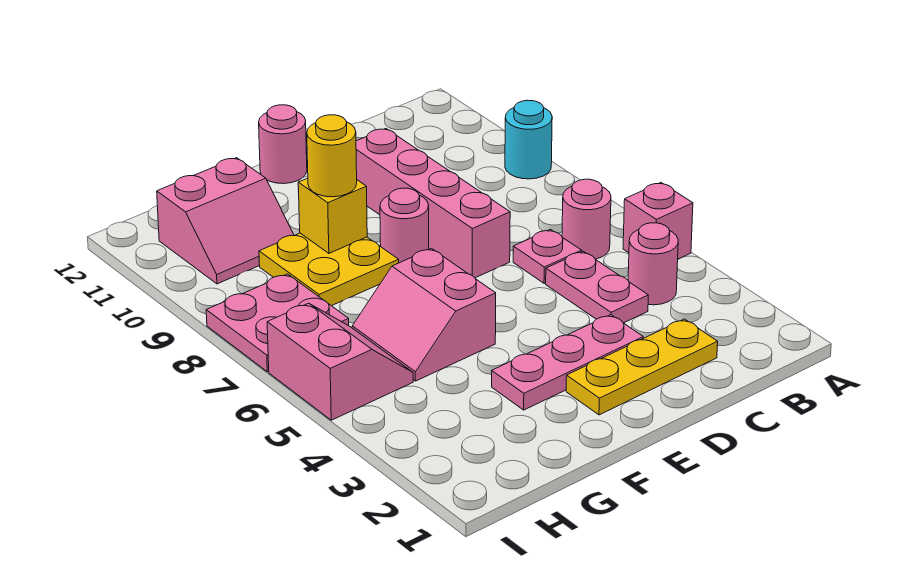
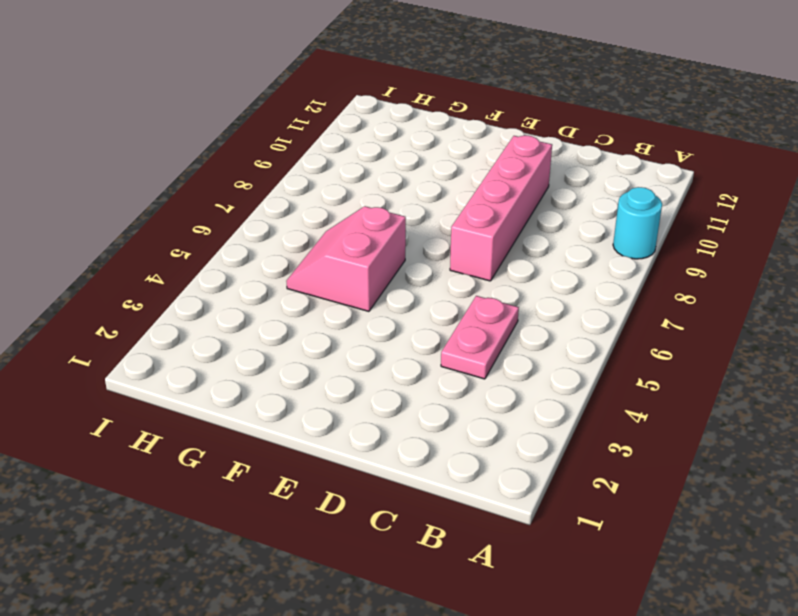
none -> pink 1x1 brick [623,183,693,259]
none -> pink 1x1 round brick [628,223,678,305]
none -> pink 1x1 round brick [562,179,611,259]

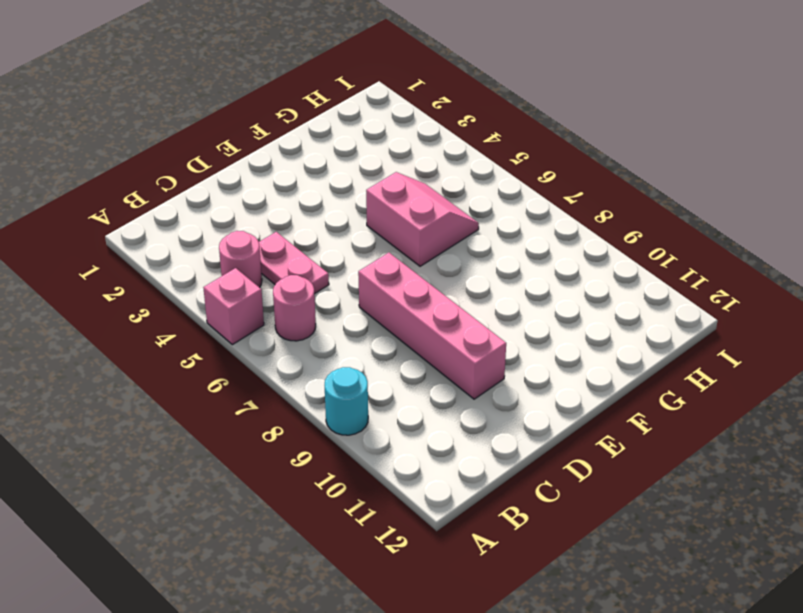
none -> yellow 1x3 plate [566,319,718,415]
none -> pink 1x1 plate [513,230,582,283]
none -> pink 1x3 plate [492,315,643,410]

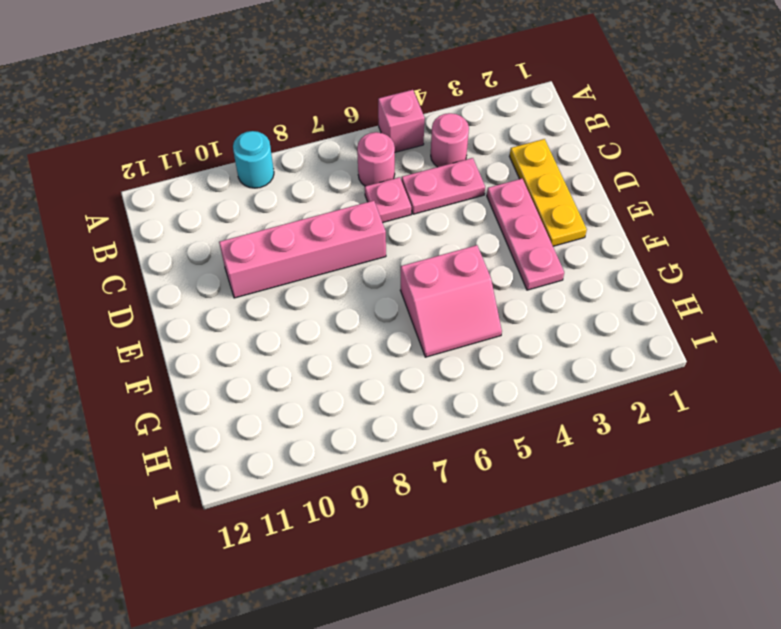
none -> pink 1x1 round brick [380,188,429,263]
none -> pink 1x1 round brick [259,105,307,184]
none -> yellow 2x2 plate [259,233,399,306]

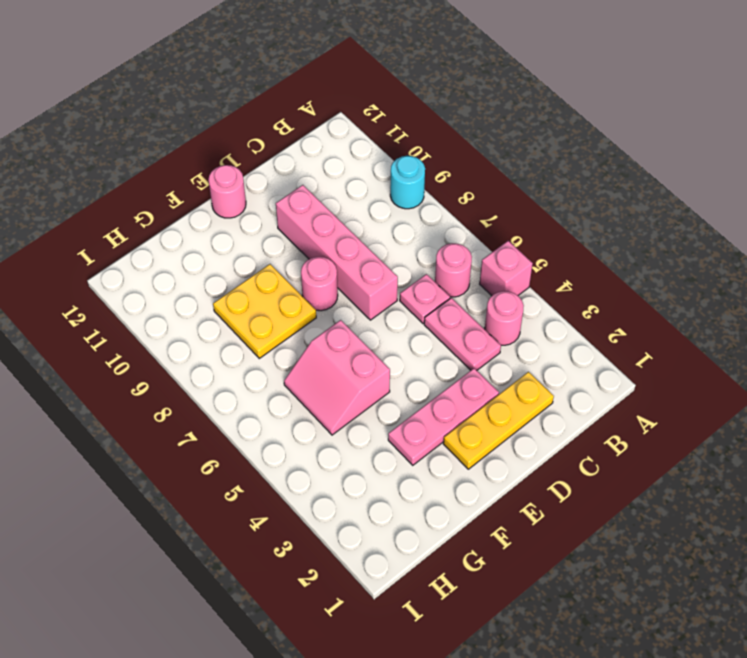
none -> pink 2x2 slope [157,158,294,284]
none -> pink 2x2 slope [267,303,413,420]
none -> pink 2x2 plate [206,274,349,372]

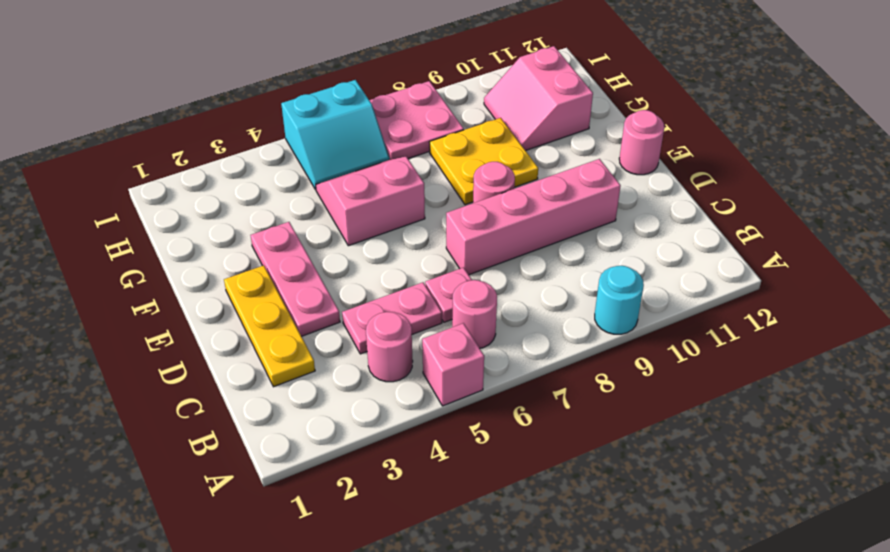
cyan 2x2 slope [281,80,390,190] -> pink 2x2 slope [267,303,413,420]
none -> yellow 1x1 brick [298,178,367,253]
none -> yellow 1x1 round brick [307,115,357,197]

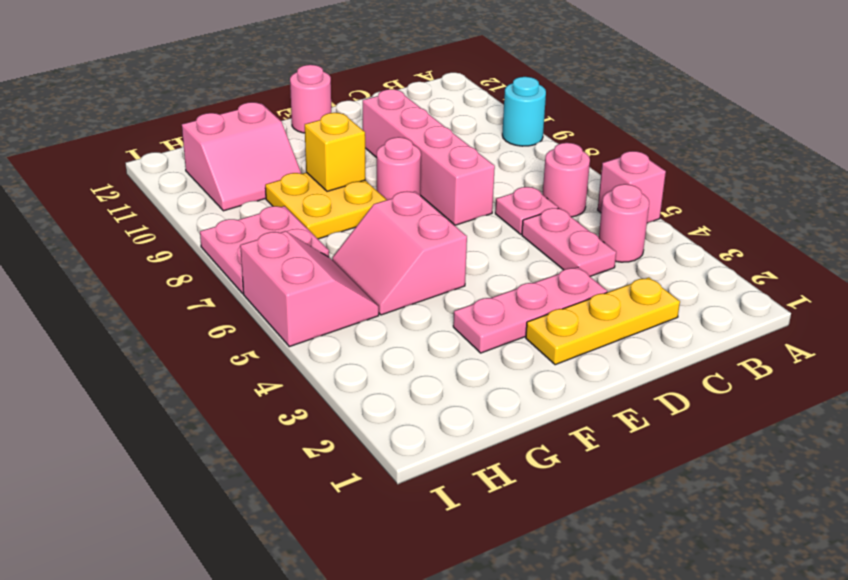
none -> yellow 1x1 round brick [307,115,357,197]

